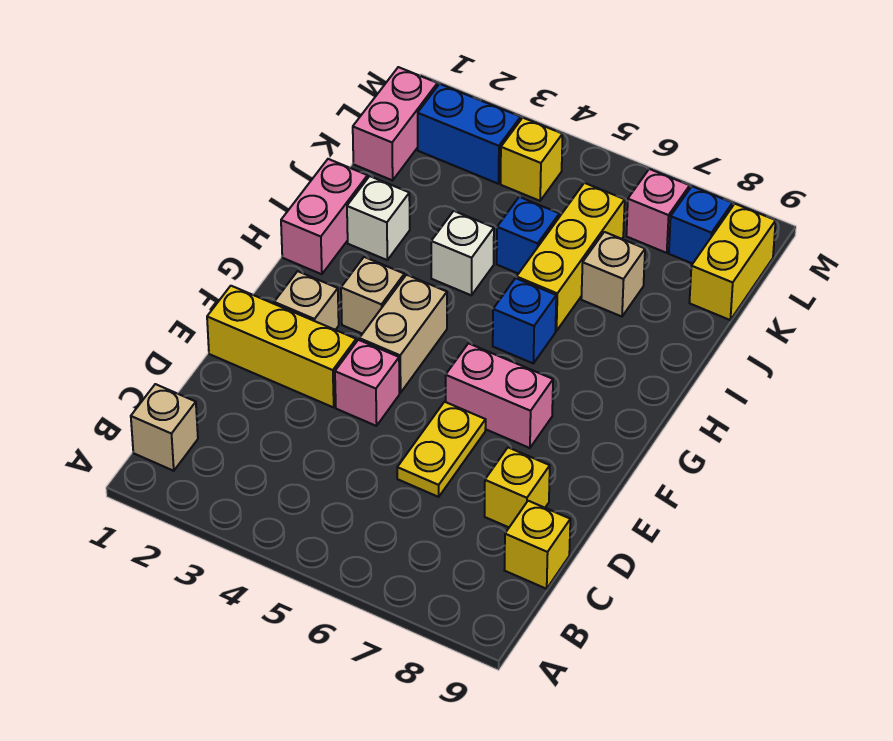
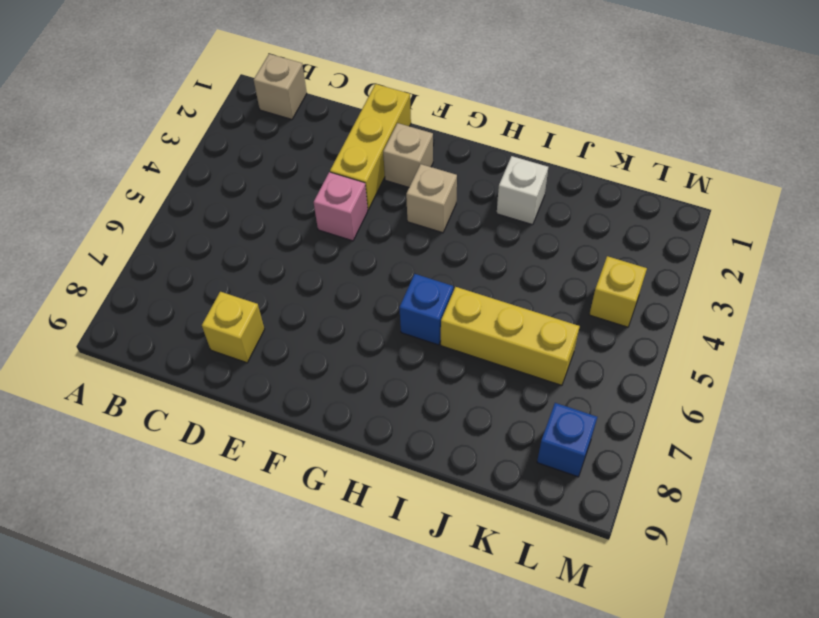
none -> yellow 1x1 brick [504,501,570,589]
none -> yellow 1x2 plate [397,402,486,497]
none -> tan 1x2 brick [359,275,447,393]

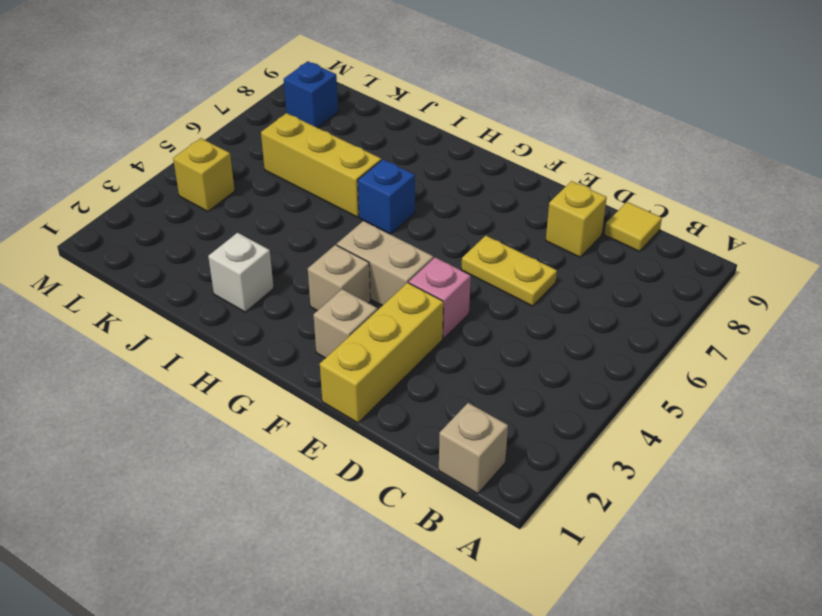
yellow 1x1 tile [604,202,662,252] -> yellow 1x1 brick [504,501,570,589]
none -> pink 1x2 brick [446,343,553,448]
none -> pink 1x2 brick [281,159,368,274]
none -> white 1x1 brick [431,211,494,295]

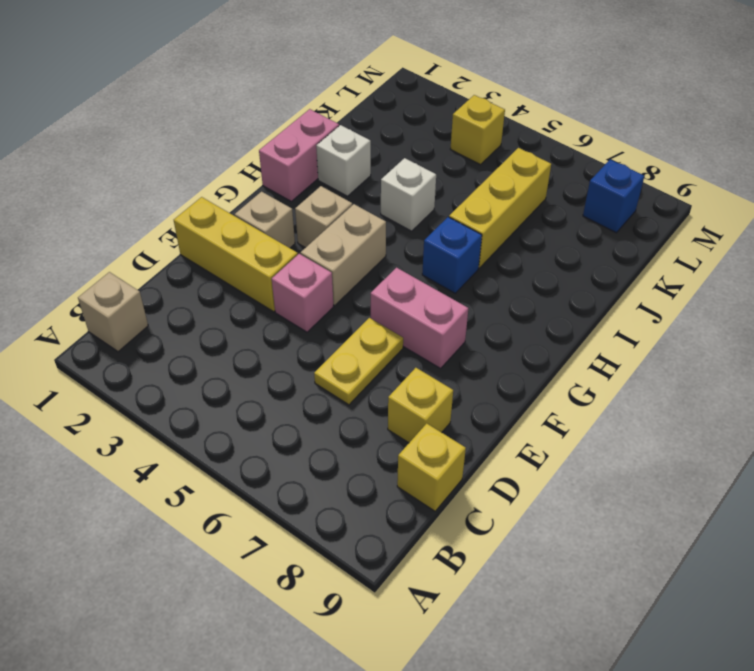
none -> blue 1x1 brick [497,197,559,274]
none -> tan 1x1 brick [581,232,645,317]
none -> pink 1x2 brick [353,67,437,180]

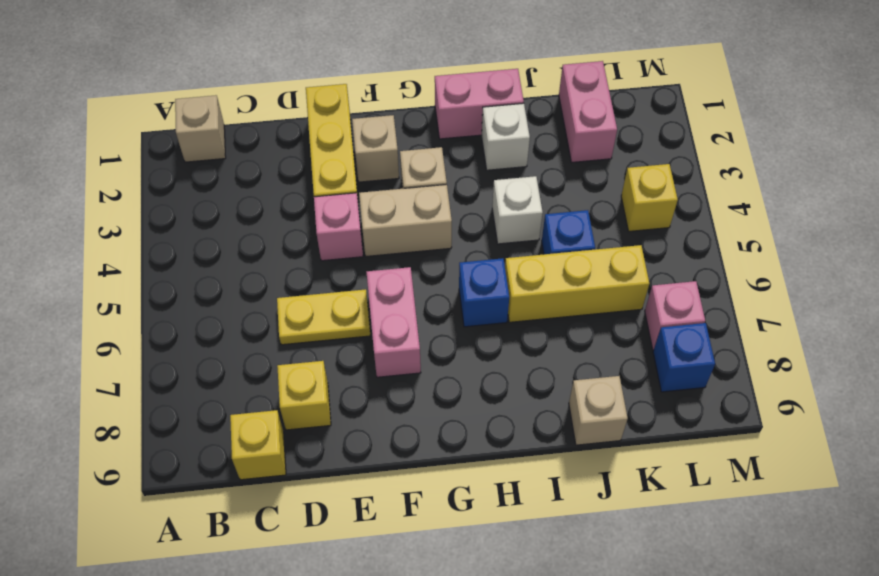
tan 1x1 brick [569,376,628,445] -> tan 1x1 brick moved to [581,232,645,317]
pink 1x2 brick [559,61,617,162] -> pink 1x2 brick turned to [353,67,437,180]
none -> yellow 1x2 brick [689,204,776,320]
none -> blue 1x2 brick [418,84,521,184]

